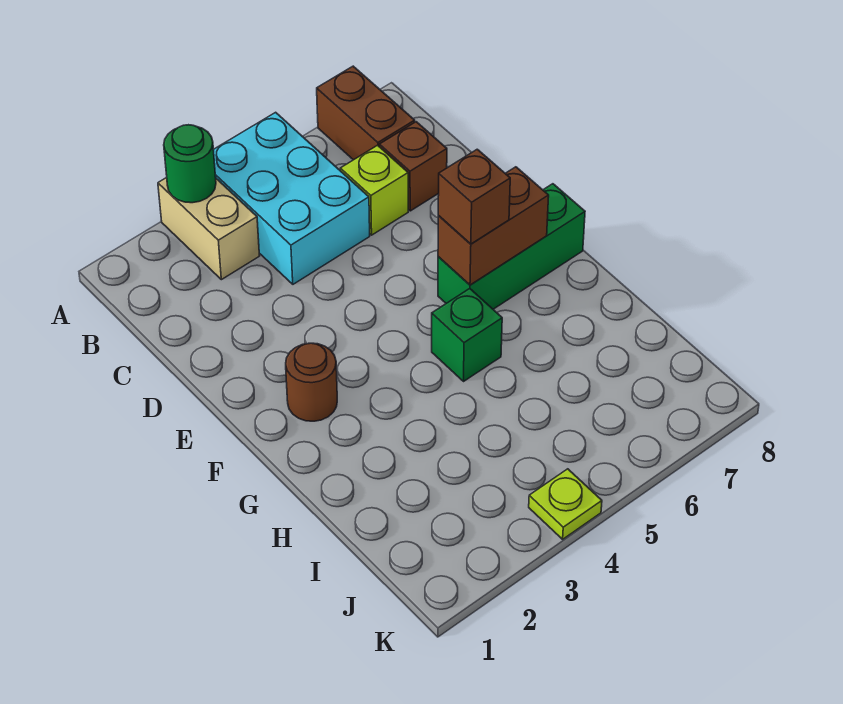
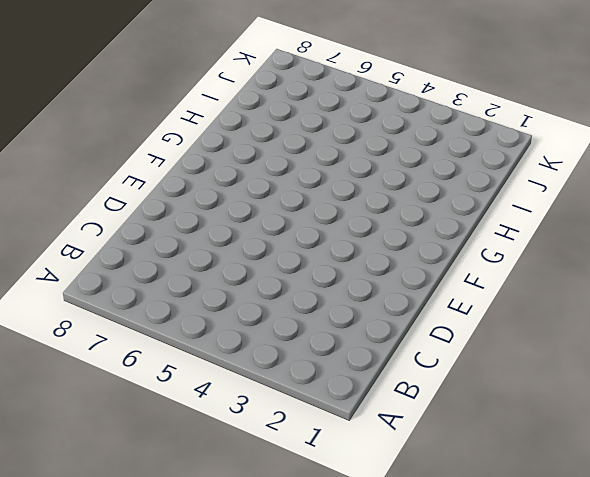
none -> tan 1x2 brick [158,178,260,280]
none -> cyan 2x3 brick [213,112,370,284]
none -> brown 1x2 brick [317,66,415,160]

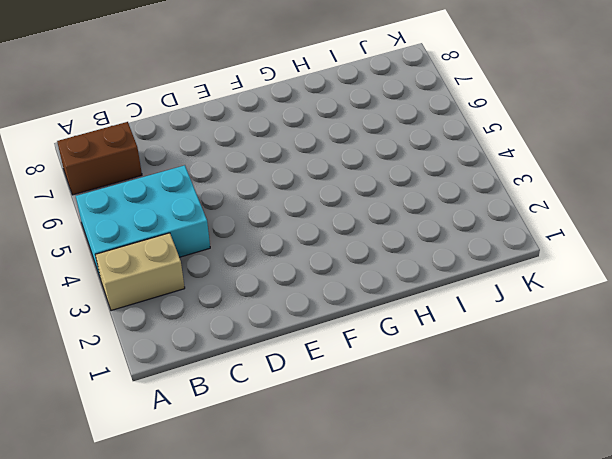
none -> lime 1x1 brick [340,145,408,235]
none -> brown 1x1 brick [379,122,447,211]
none -> brown 1x1 round brick [286,343,337,421]

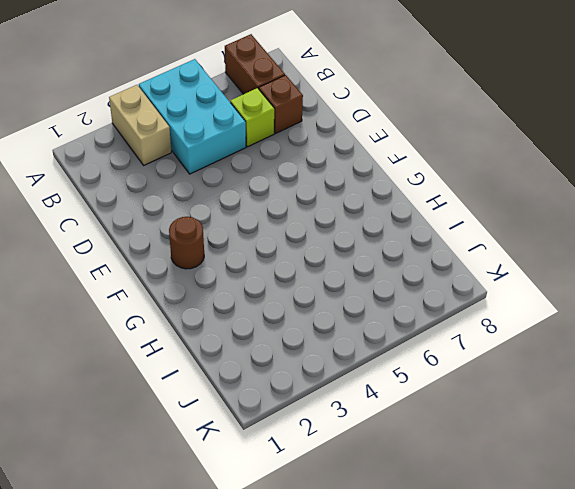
none -> green 1x3 brick [438,184,585,309]
none -> green 1x1 brick [432,289,502,381]
none -> lime 1x1 plate [529,469,602,539]

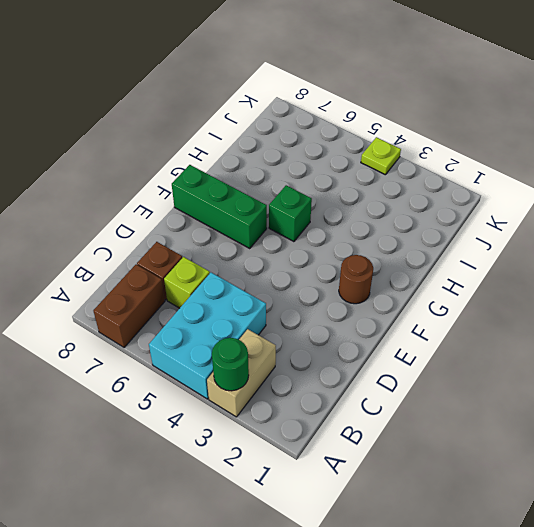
none -> brown 1x2 brick [438,167,549,285]
none -> brown 1x1 brick [438,149,510,244]

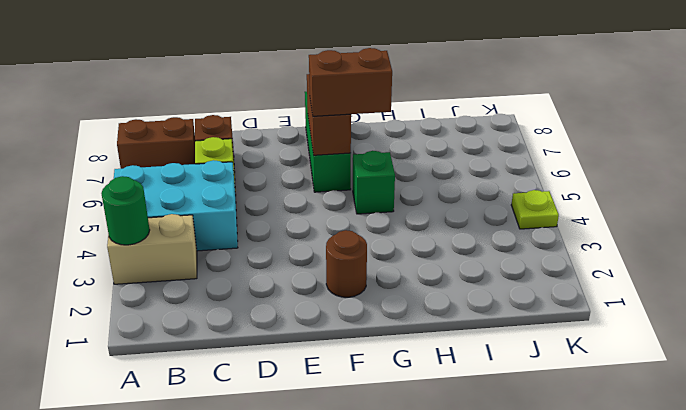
brown 1x2 brick [309,48,392,116] -> brown 1x1 brick [438,149,510,244]

